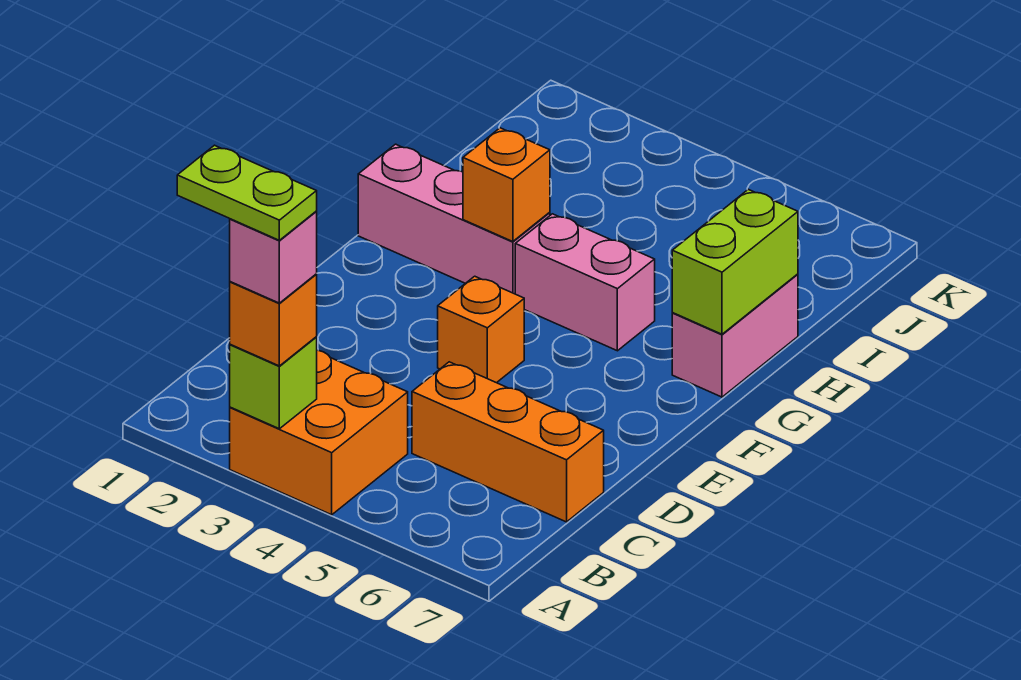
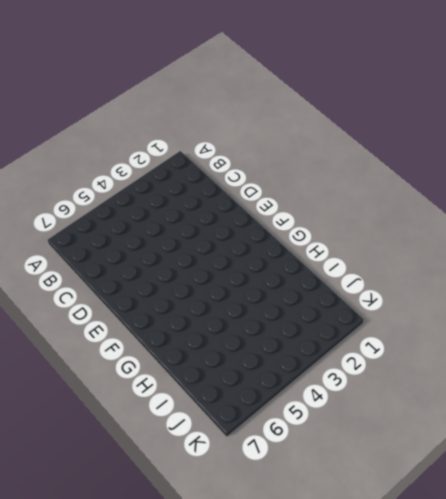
none -> orange 2x2 brick [230,350,408,515]
none -> orange 1x3 brick [412,362,604,522]
none -> orange 1x1 brick [438,276,524,383]

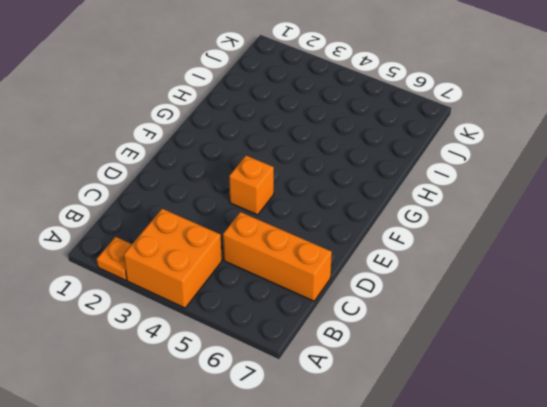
orange 1x1 plate [97,237,132,280] -> none
none -> pink 1x3 brick [358,144,550,294]
none -> pink 1x2 brick [515,214,655,351]
none -> pink 1x2 brick [672,274,798,397]

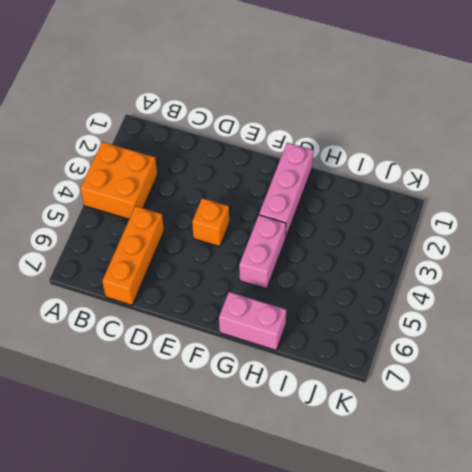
none -> lime 1x1 brick [230,337,317,429]
none -> orange 1x1 brick [463,128,550,242]
none -> lime 1x2 brick [672,189,798,334]

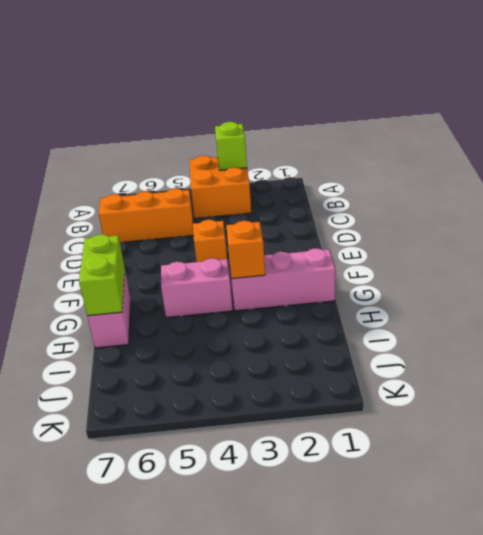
none -> orange 1x1 brick [230,274,317,366]
none -> pink 1x1 brick [230,212,317,303]
none -> lime 1x2 plate [177,145,317,240]

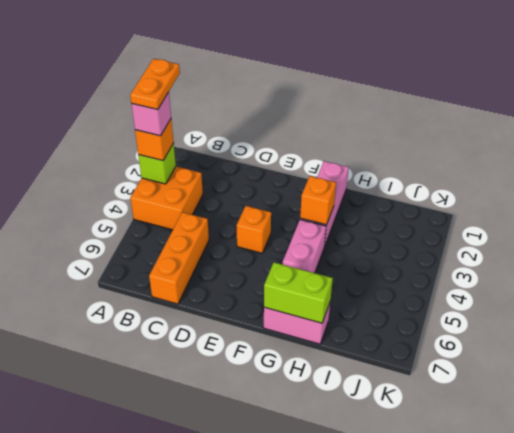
orange 1x2 plate [130,59,180,110] -> lime 1x2 plate [177,145,317,240]

